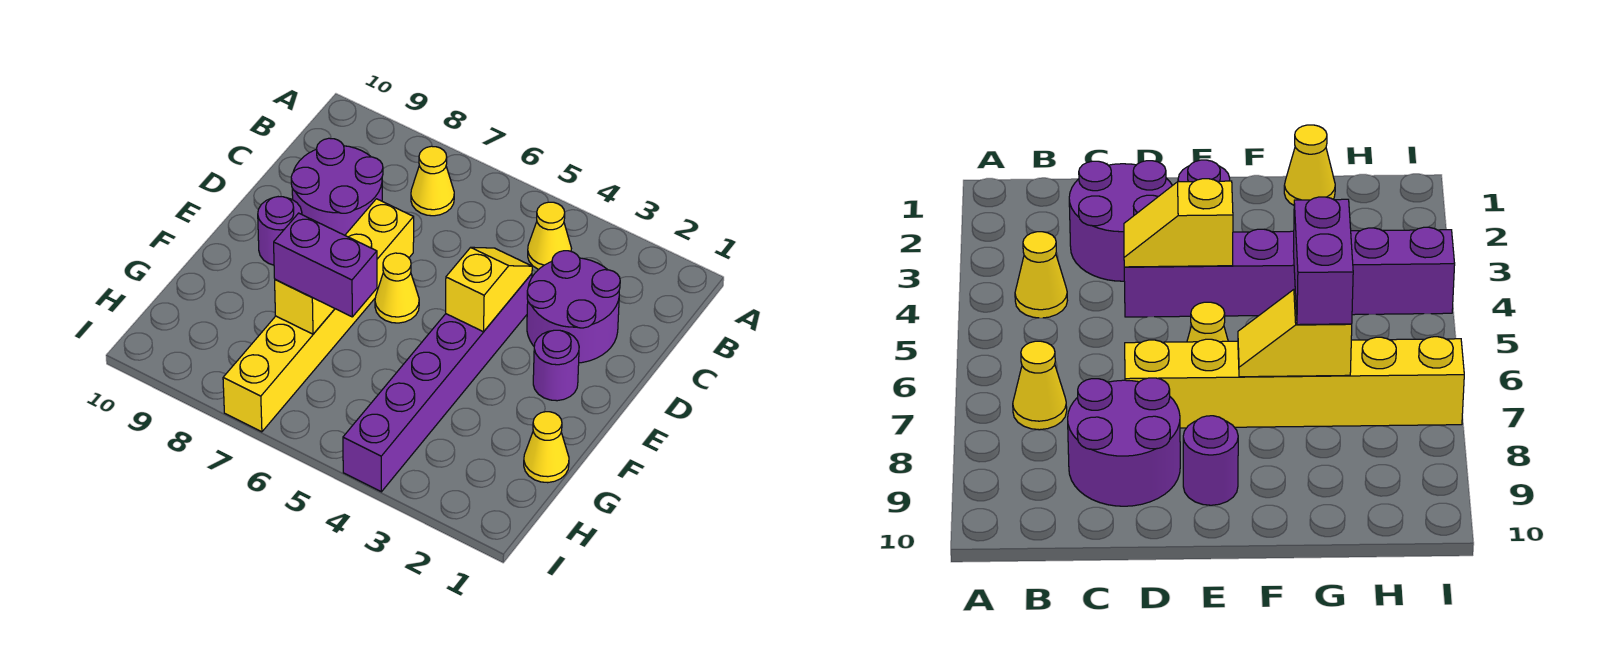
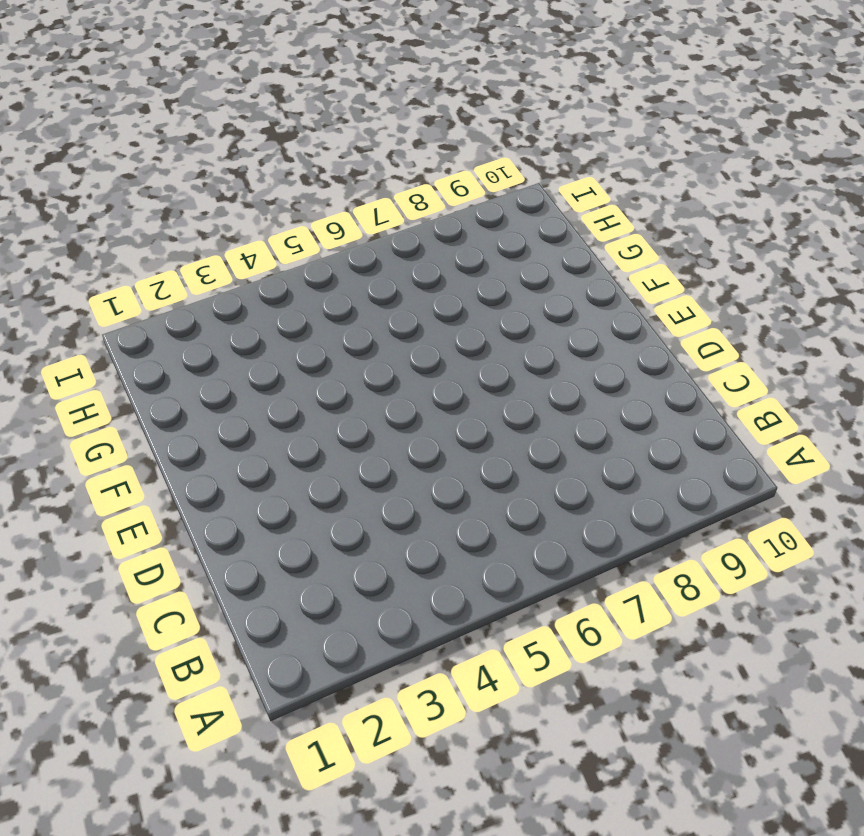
none -> yellow 1x1 cone [528,202,571,270]
none -> yellow 1x1 cone [411,146,454,216]
none -> purple 2x2 round brick [527,251,620,363]

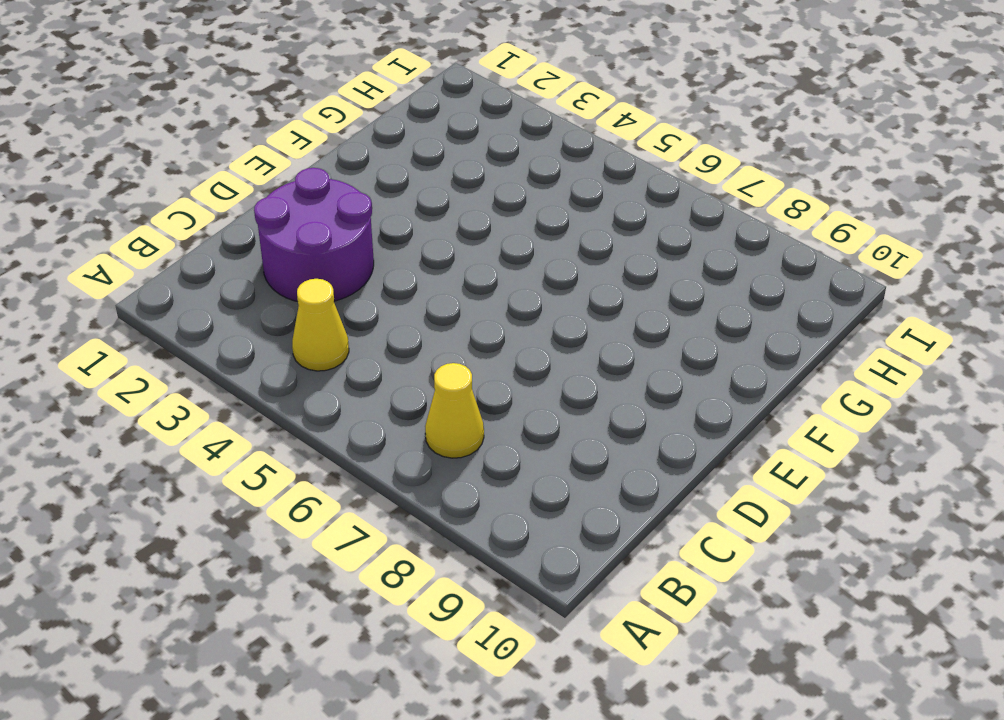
none -> purple 2x2 round brick [291,138,383,235]
none -> purple 1x6 brick [343,274,532,492]
none -> yellow 1x6 brick [223,199,414,432]

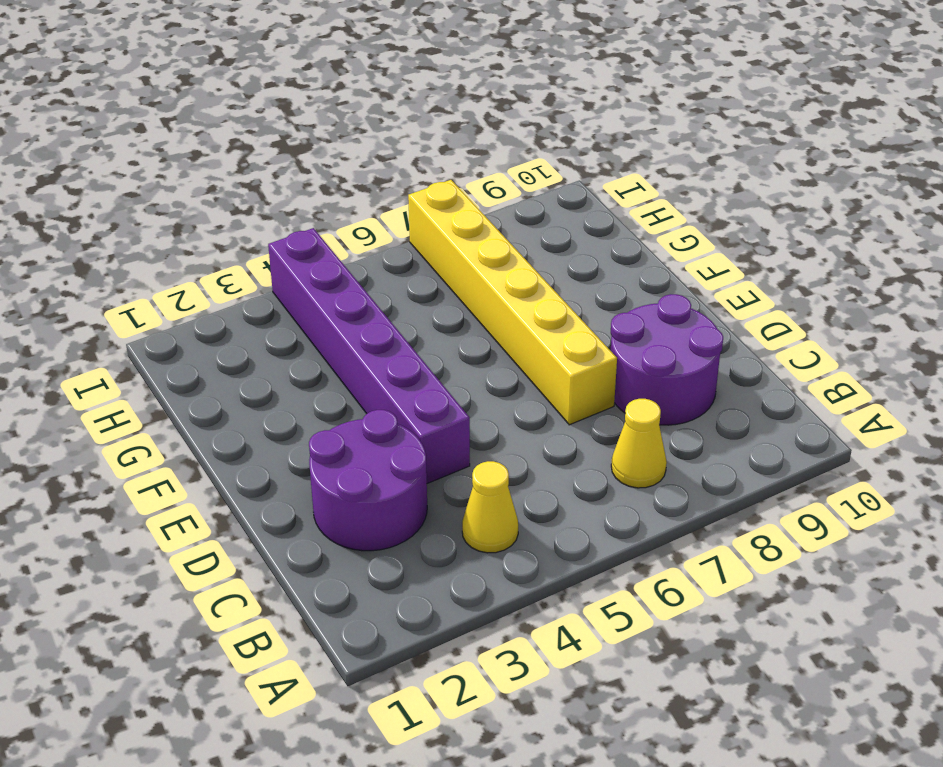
none -> purple 1x1 round brick [533,330,579,401]
none -> yellow 1x1 cone [375,253,419,323]
none -> purple 1x1 round brick [258,197,302,265]

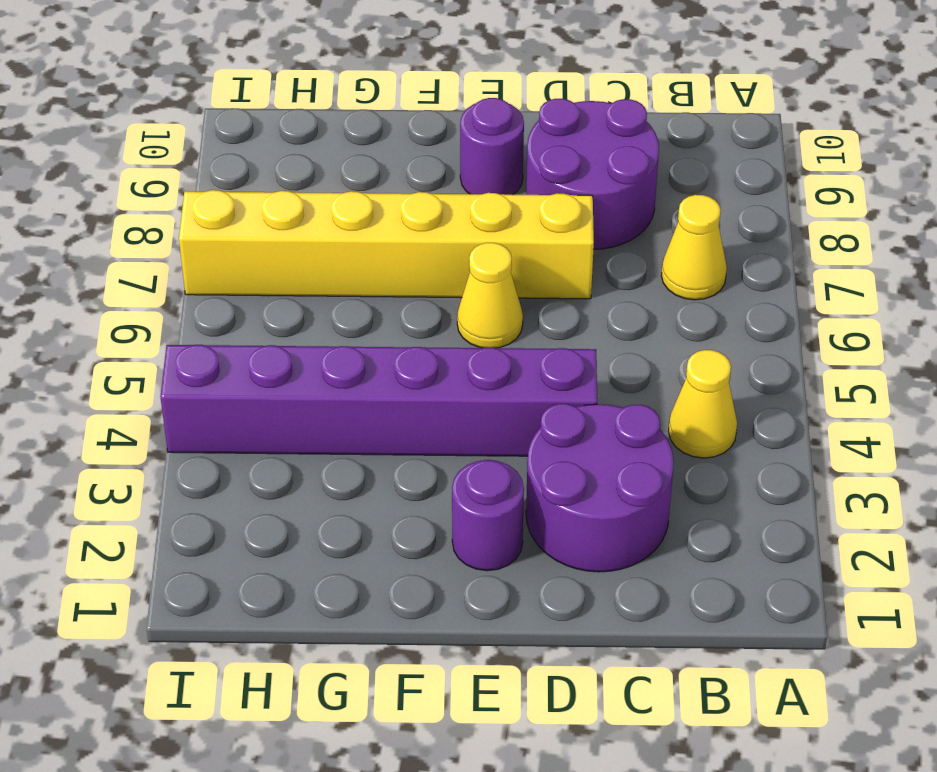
none -> yellow 1x1 cone [524,412,569,483]
none -> yellow 1x2 slope [446,247,532,332]
none -> yellow 1x2 slope [275,279,335,334]

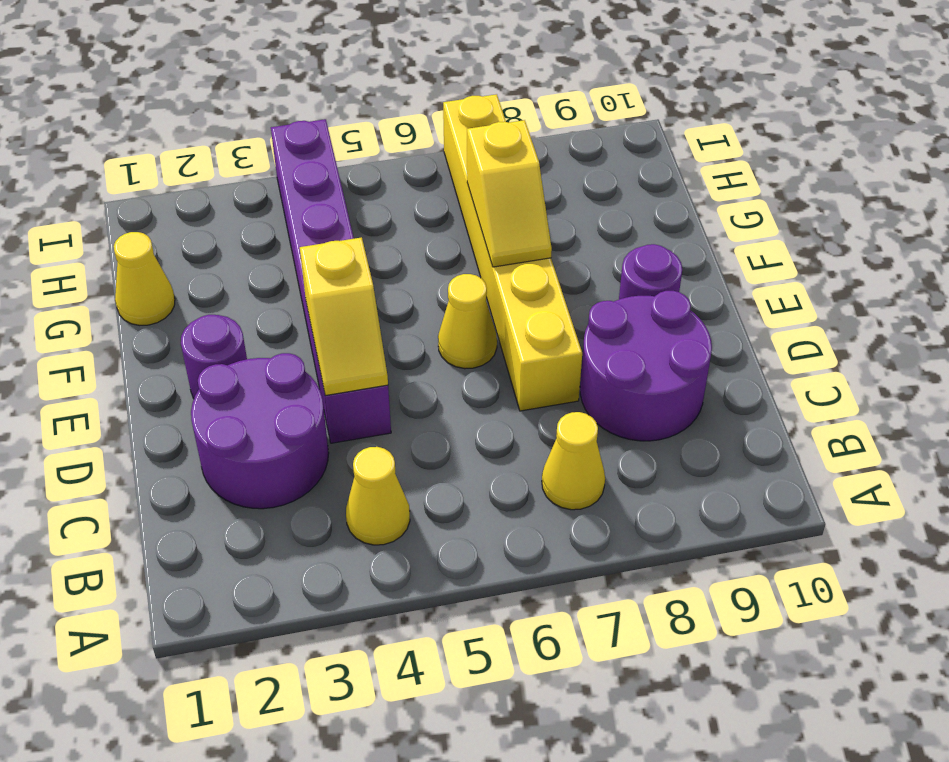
none -> purple 1x2 brick [274,213,377,317]

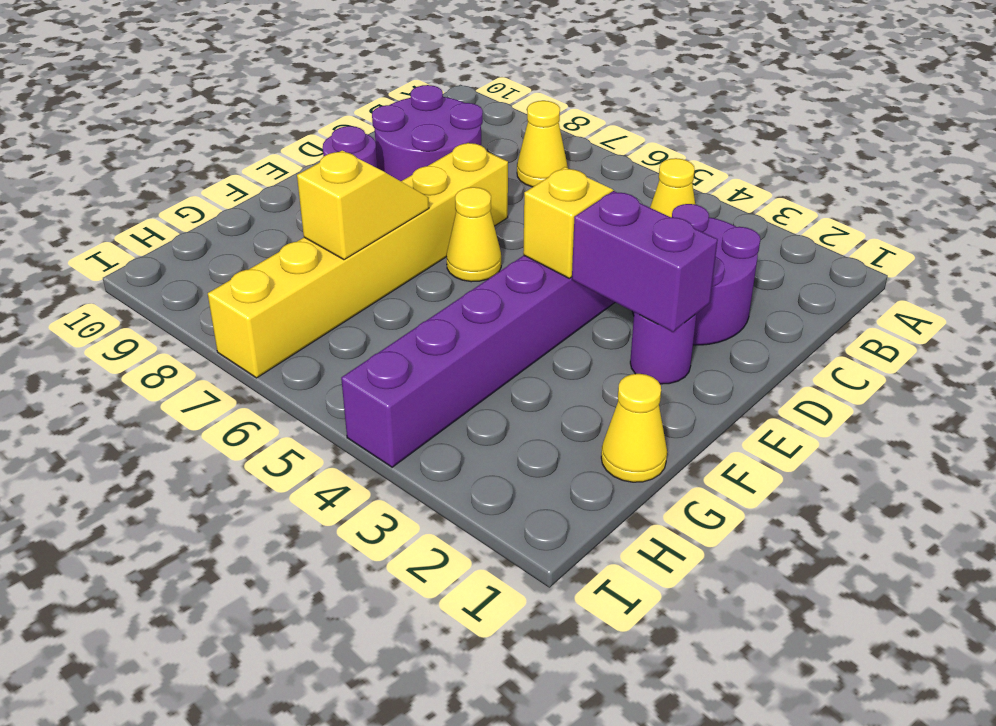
purple 1x2 brick [572,191,718,332] -> purple 1x2 brick moved to [274,213,377,317]

